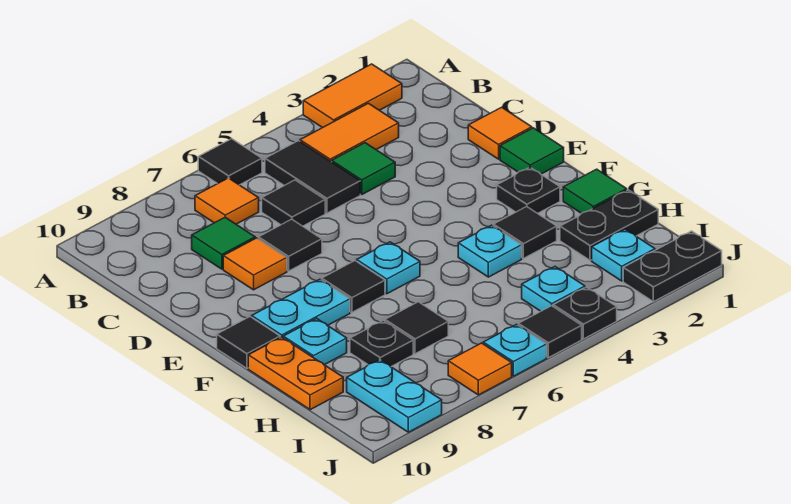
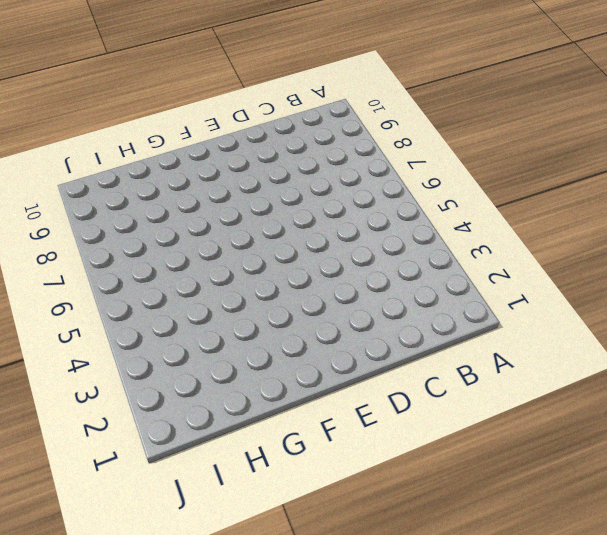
none -> orange 1x2 tile [303,64,402,128]
none -> black 1x1 tile [198,139,262,185]
none -> orange 1x2 tile [300,103,399,162]
none -> black 1x2 tile [265,141,360,213]

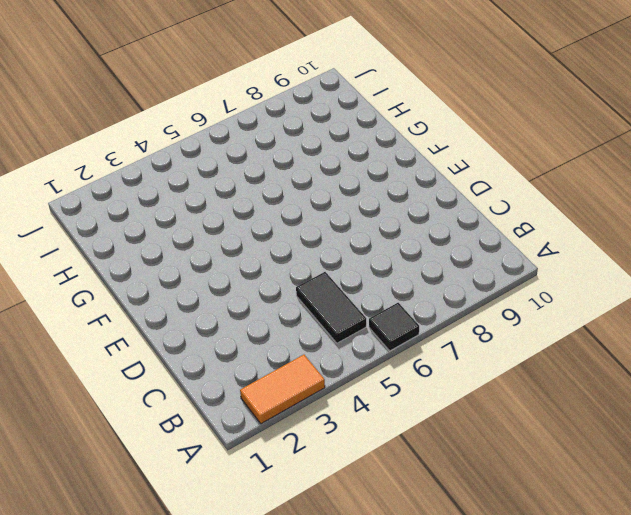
none -> orange 1x2 tile [300,103,399,162]
none -> orange 1x1 tile [195,178,259,224]
none -> green 1x1 tile [332,143,395,194]
none -> black 1x1 tile [262,180,325,226]

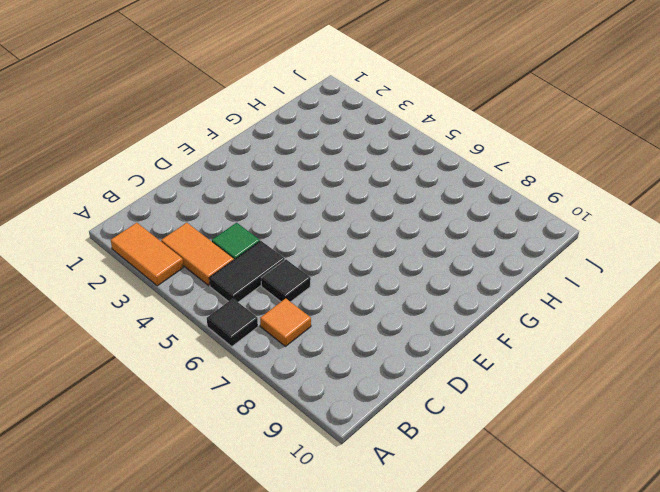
none -> green 1x1 tile [192,217,255,269]
none -> orange 1x1 tile [468,107,532,159]
none -> black 1x1 tile [258,219,322,271]
none -> orange 1x1 tile [223,238,287,290]

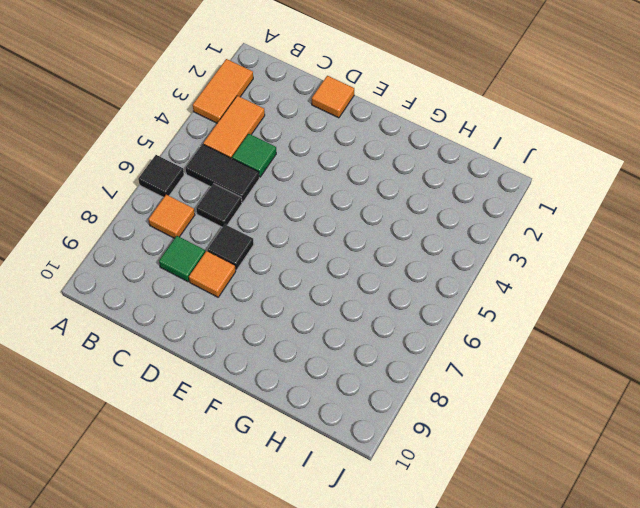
none -> green 1x1 tile [500,128,564,174]
none -> black 1x1 plate [497,167,560,213]
none -> cyan 1x1 plate [357,242,420,294]
none -> black 1x1 tile [322,261,385,312]

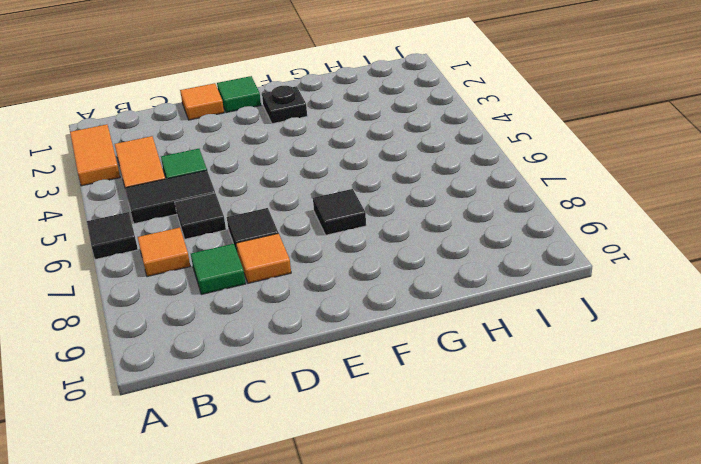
none -> cyan 1x1 plate [357,242,420,294]
none -> cyan 1x2 plate [252,279,350,338]
none -> black 1x1 tile [217,317,280,368]
none -> green 1x1 tile [563,169,627,213]

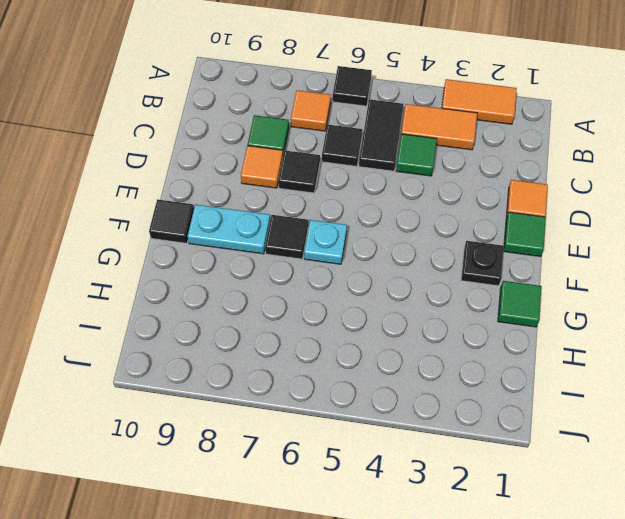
none -> black 1x1 tile [493,207,557,258]
none -> cyan 1x1 plate [458,225,522,277]
none -> cyan 1x1 plate [283,318,347,365]
none -> orange 1x2 plate [248,337,343,410]

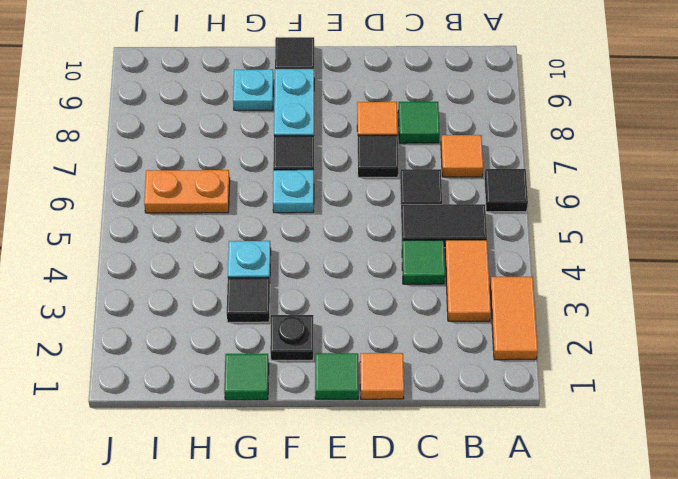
orange 1x2 plate [144,170,230,213] -> orange 1x2 plate moved to [248,337,343,410]
none -> black 1x2 plate [560,190,658,260]
none -> black 1x1 tile [385,302,448,354]
none -> black 1x1 plate [350,320,413,367]
none -> cyan 1x1 plate [592,229,655,281]

